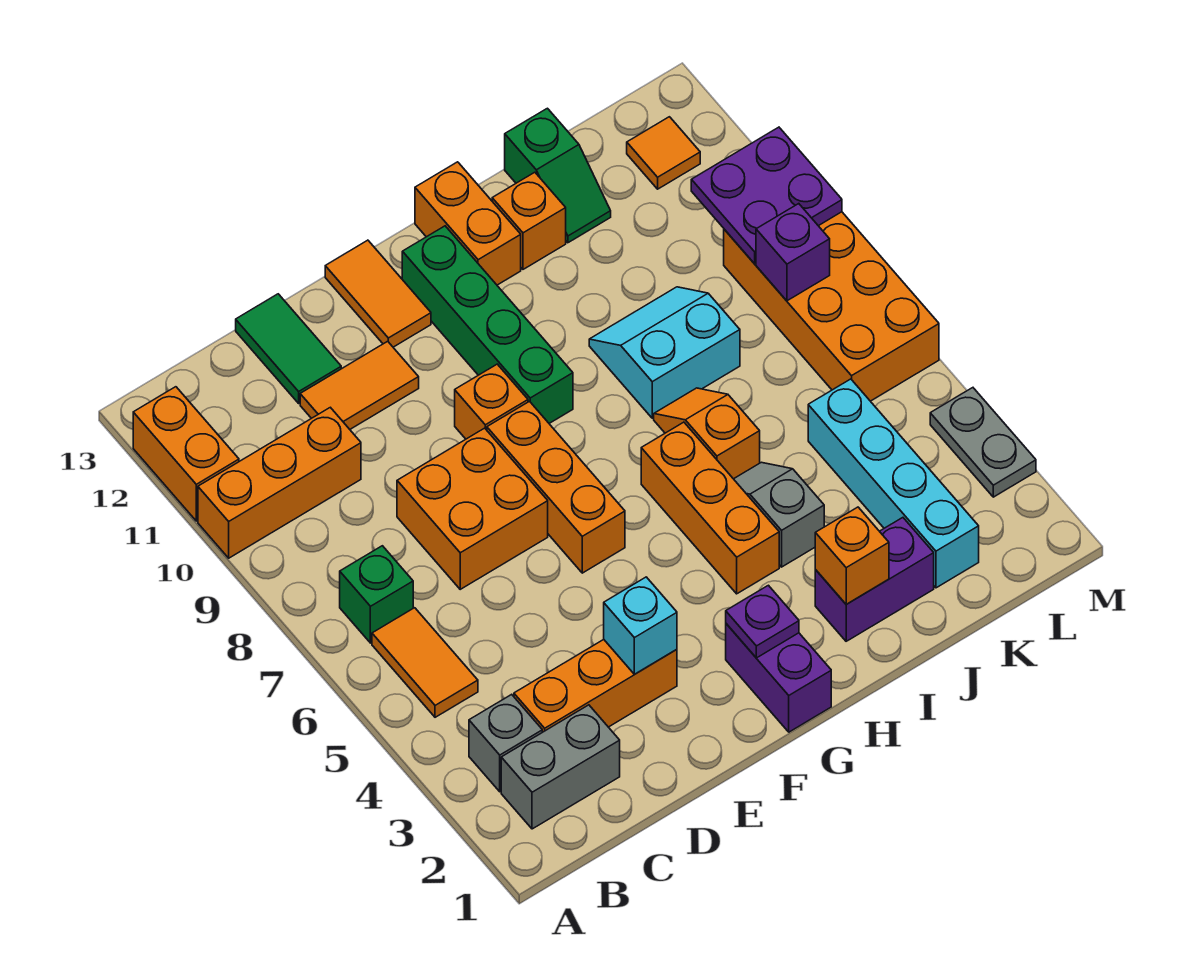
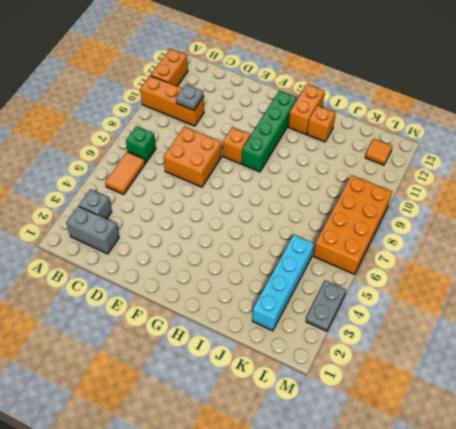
grey 1x1 plate [176,84,204,110] -> none
none -> orange 1x3 brick [514,640,677,732]
none -> orange 1x2 tile [300,341,419,429]
none -> green 1x2 tile [236,294,341,403]
none -> orange 1x3 brick [487,402,625,573]

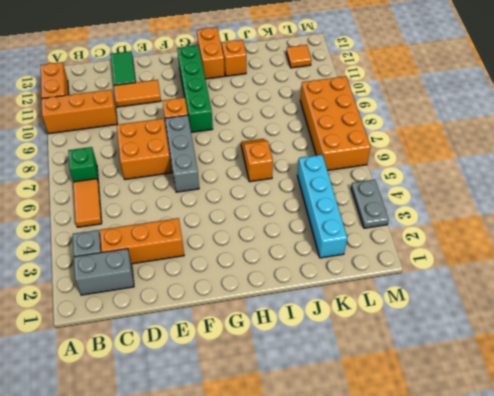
grey 1x3 brick [165,115,199,192] -> orange 1x3 brick [487,402,625,573]
none -> orange 1x2 tile [325,240,431,347]
none -> purple 1x2 brick [726,624,831,732]
none -> orange 1x3 brick [641,422,779,594]
none -> purple 1x2 brick [815,518,934,641]

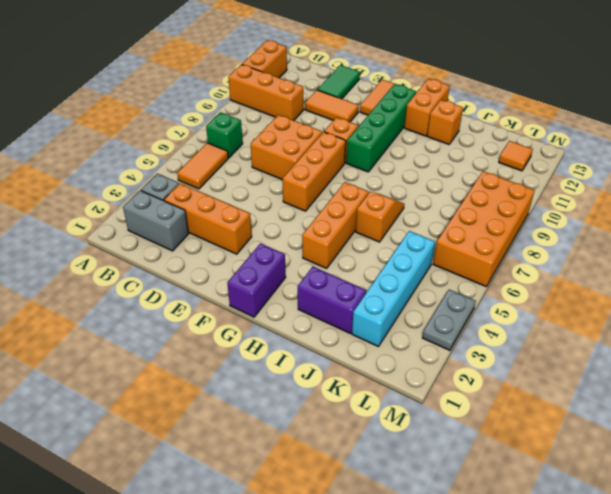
none -> grey 1x2 slope [734,462,824,567]
none -> cyan 2x2 slope [589,287,740,418]
none -> green 1x2 slope [505,108,611,243]
none -> cyan 1x1 brick [604,577,677,674]

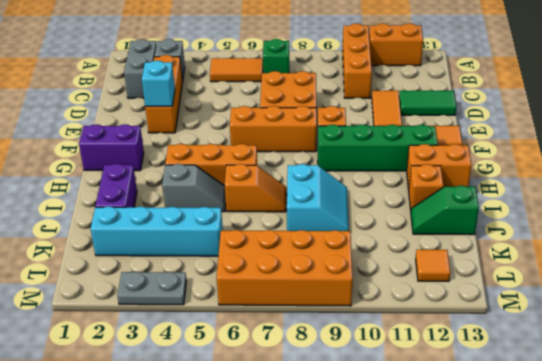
none -> purple 1x1 plate [726,585,799,658]
none -> orange 1x1 brick [815,507,889,604]
none -> purple 1x1 brick [756,204,830,301]
none -> purple 2x2 plate [691,127,842,264]

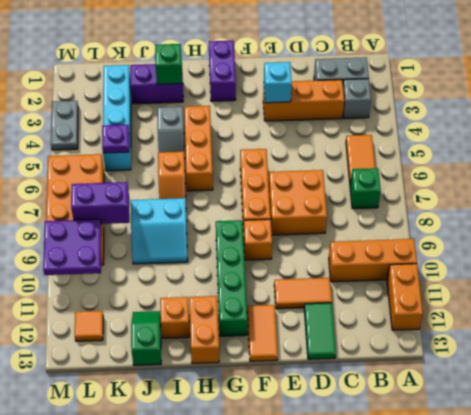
green 1x1 brick [155,44,182,84] -> orange 1x1 brick [815,507,889,604]
purple 1x1 plate [102,125,129,153] -> purple 1x1 plate moved to [726,585,799,658]
purple 1x2 brick [71,182,130,224] -> purple 1x1 brick [756,204,830,301]

